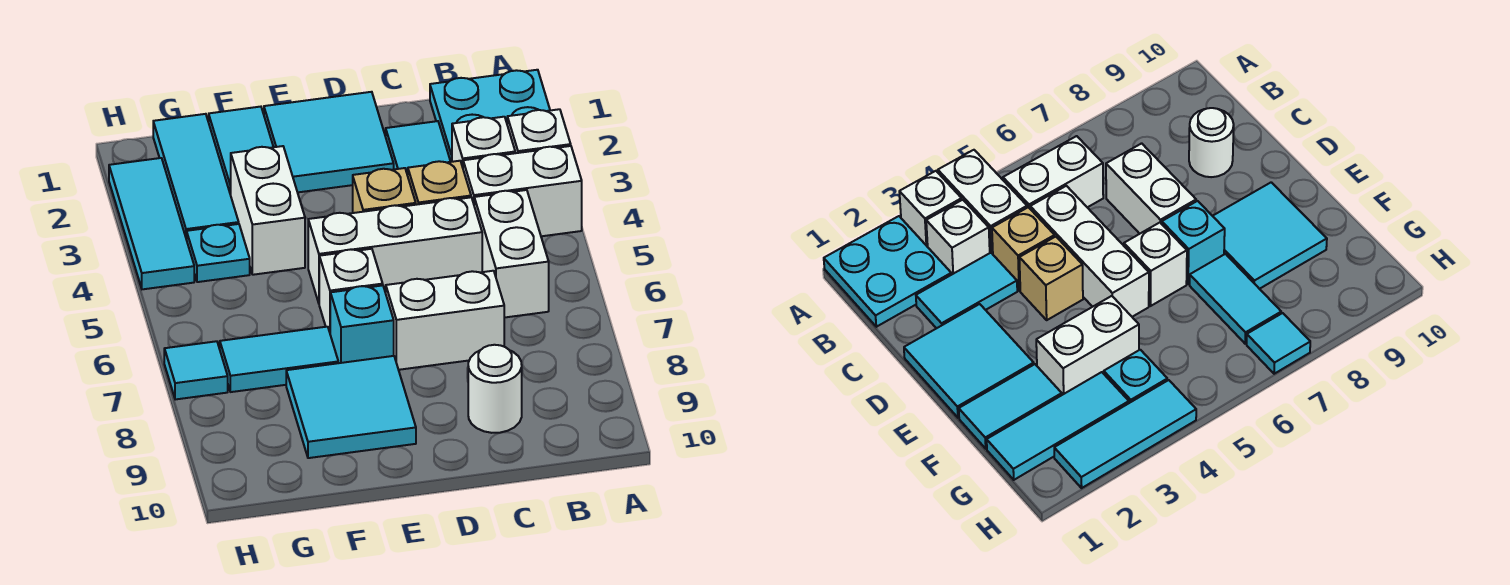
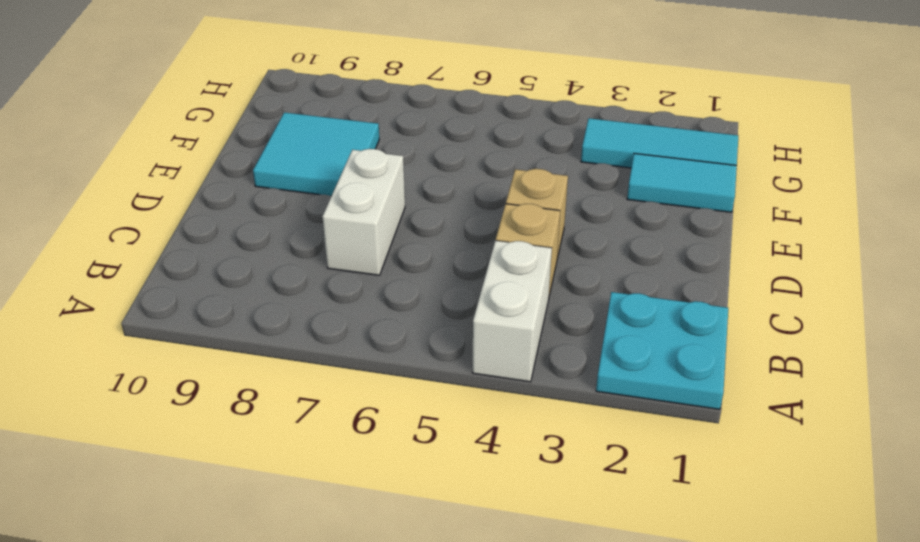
none -> white 1x1 brick [507,109,571,153]
none -> white 1x1 brick [452,117,515,167]
none -> white 1x2 brick [474,190,549,318]

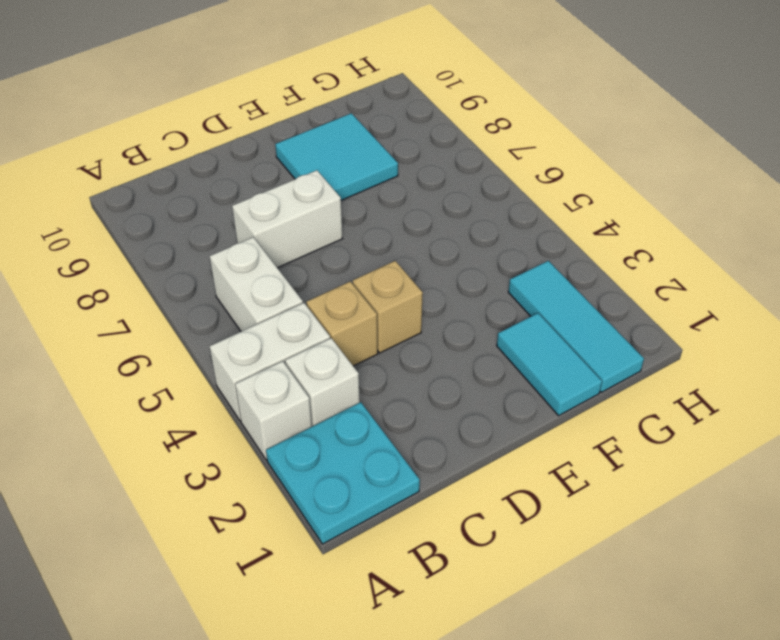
none -> cyan 1x2 tile [386,121,451,175]
none -> white 1x3 brick [308,197,482,303]
none -> white 1x1 round brick [468,345,522,433]

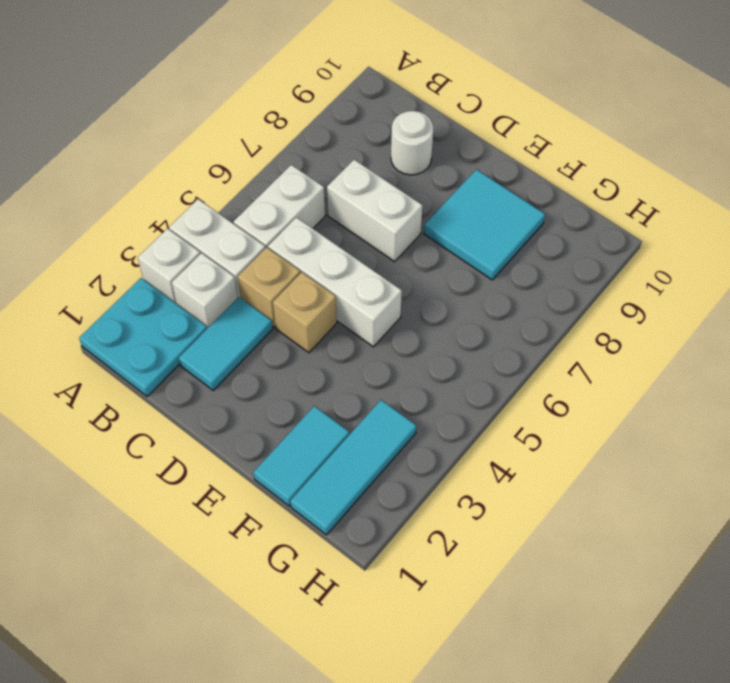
none -> cyan 2x2 tile [264,92,394,192]
none -> white 1x1 brick [319,249,383,332]
none -> cyan 1x1 brick [330,285,394,363]

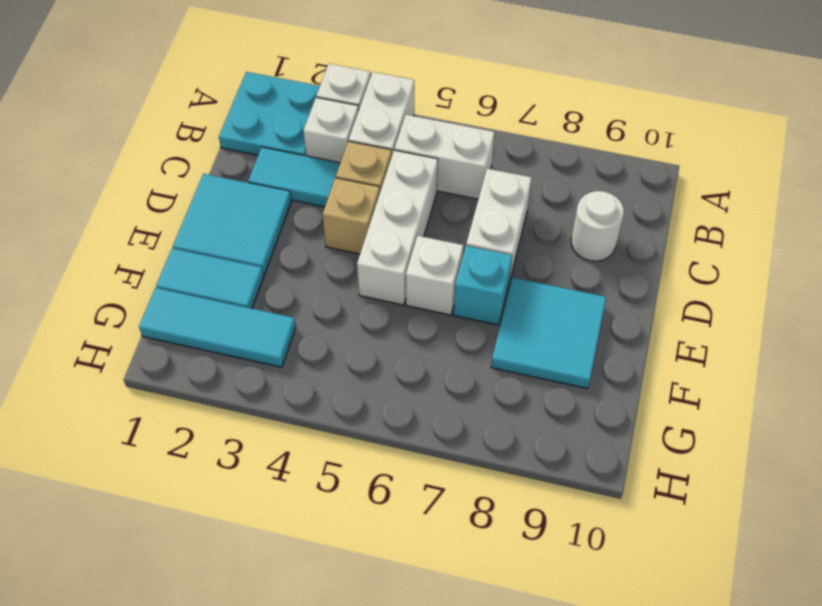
none -> white 1x2 brick [231,146,305,275]
none -> cyan 1x2 tile [220,327,338,392]
none -> cyan 1x1 plate [187,224,250,282]

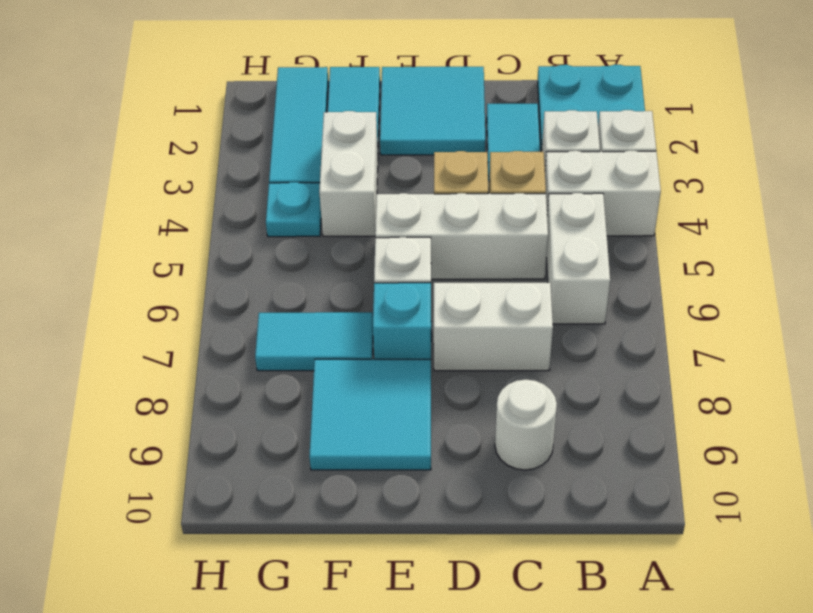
none -> cyan 1x3 tile [109,158,194,289]
none -> cyan 1x1 tile [164,341,228,400]

